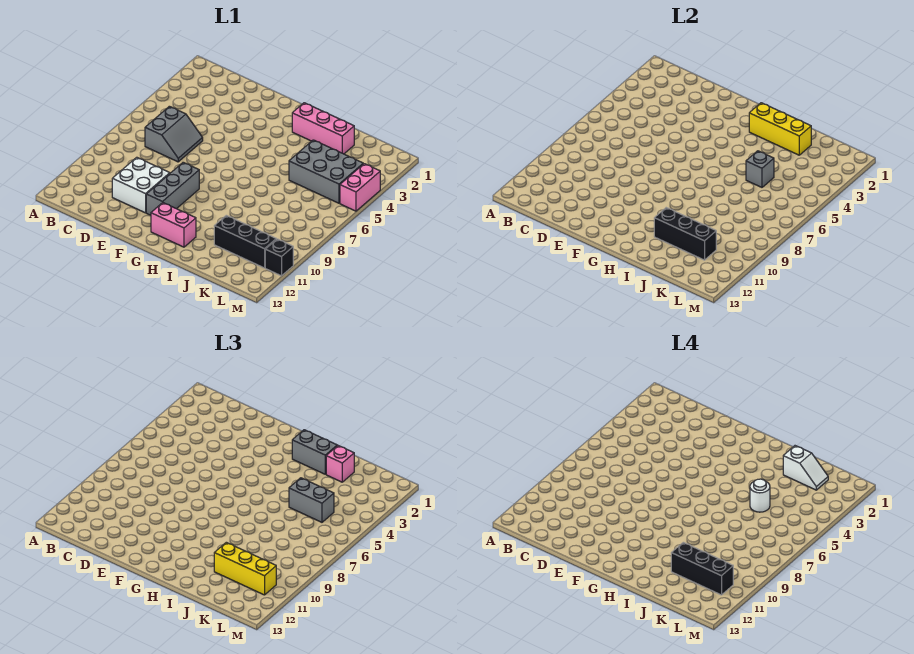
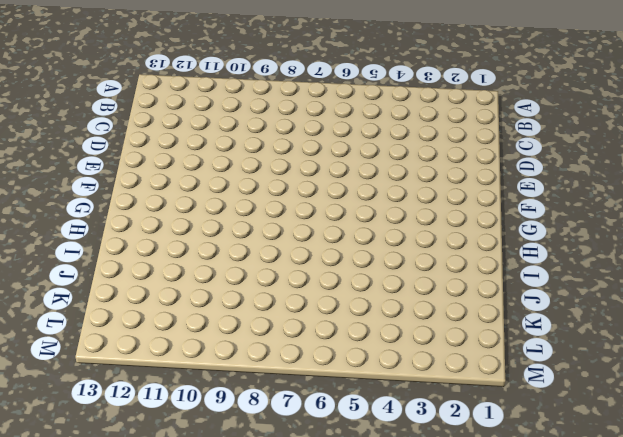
none -> grey 2x2 slope [145,106,203,162]
none -> white 2x2 brick [112,157,170,213]
none -> grey 1x3 brick [146,162,199,215]

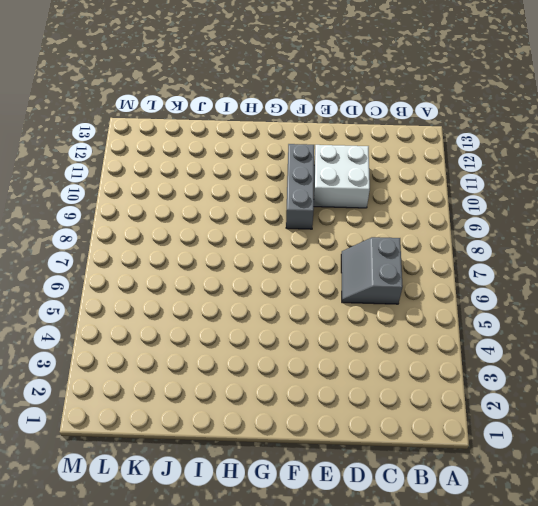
none -> pink 1x2 brick [151,203,196,247]
none -> pink 1x3 brick [292,103,354,154]
none -> grey 2x3 brick [289,140,363,203]

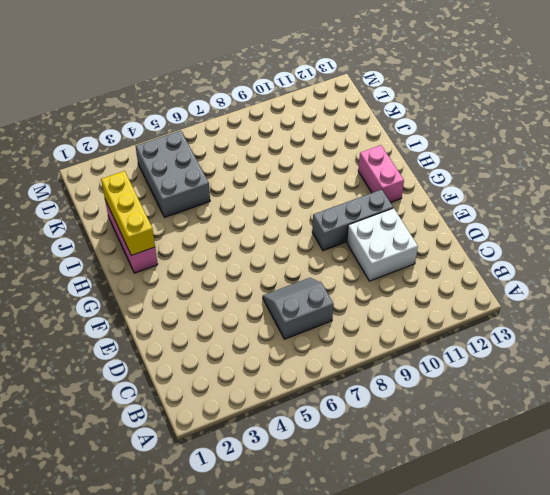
none -> black 1x3 brick [214,215,276,268]
none -> pink 1x2 brick [340,164,380,211]
none -> black 1x1 brick [265,239,293,276]

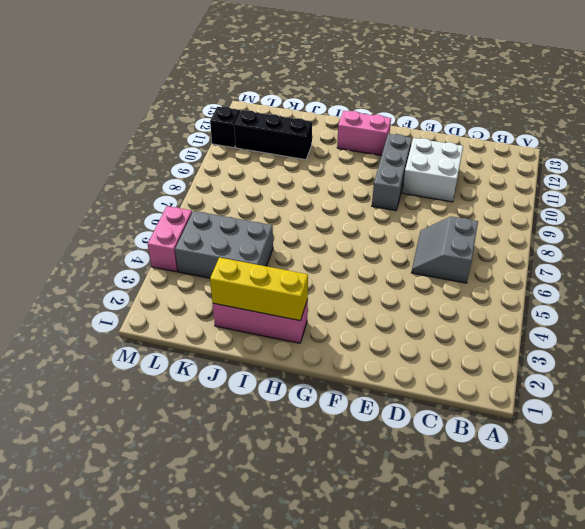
none -> black 1x3 brick [654,208,716,260]
none -> grey 1x1 brick [746,151,774,187]
none -> grey 1x2 brick [292,430,337,474]

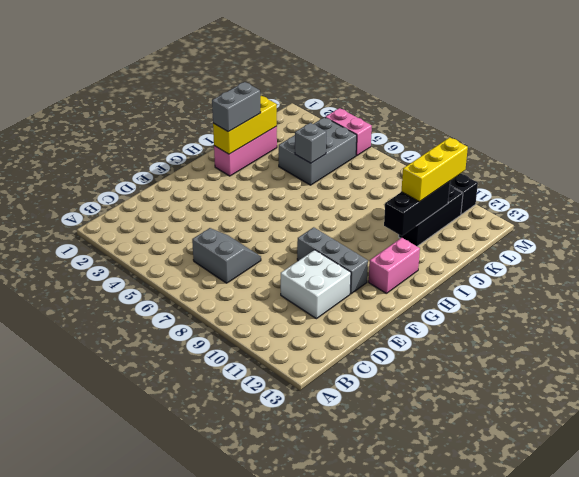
none -> pink 1x1 brick [326,446,354,482]
none -> grey 1x2 brick [289,478,334,522]
none -> white 1x2 slope [783,446,828,490]

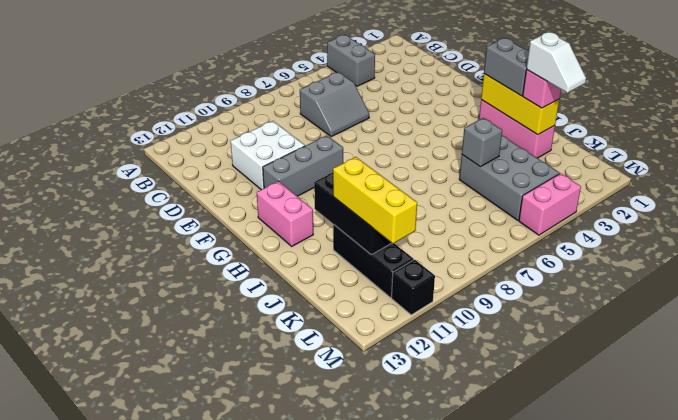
grey 1x2 brick [327,35,375,86] -> grey 1x2 brick moved to [289,478,334,522]
none -> white 1x1 round brick [750,479,770,512]
none -> black 1x3 brick [671,542,733,595]

